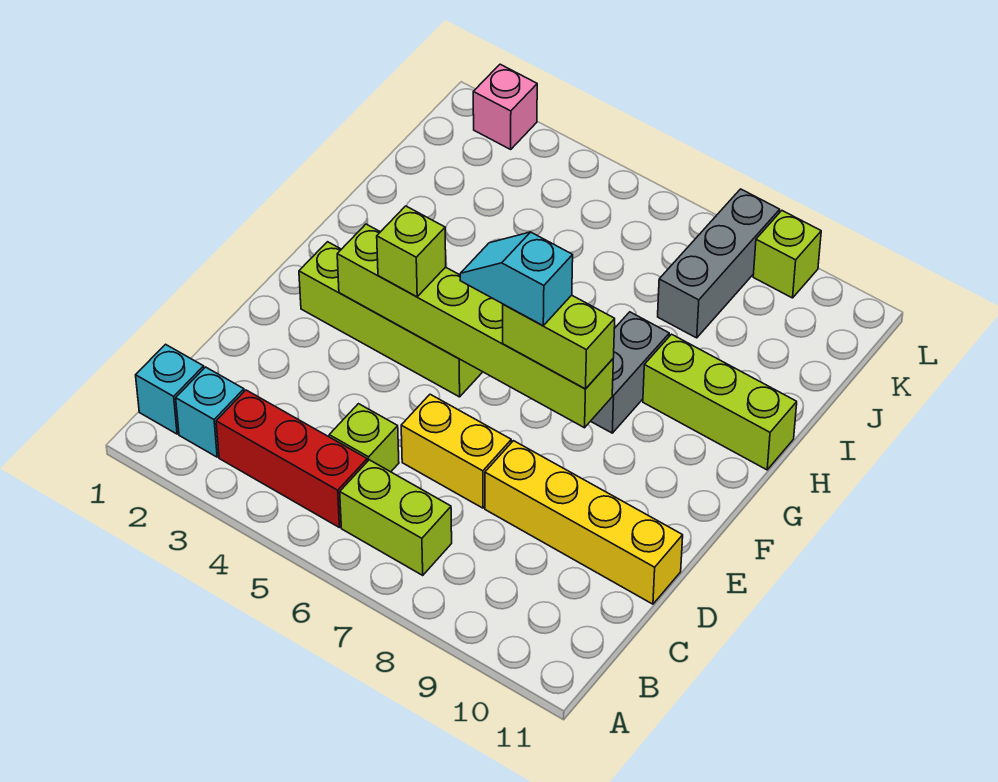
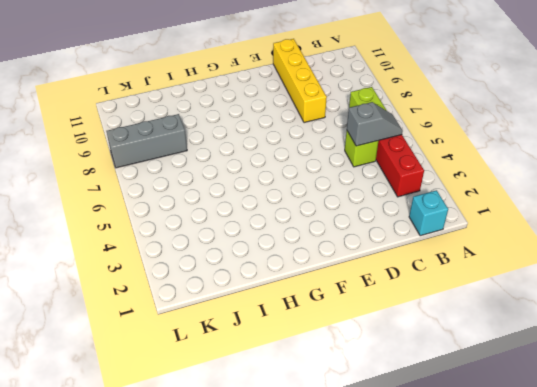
grey 1x2 slope [347,102,403,146] -> none
none -> cyan 1x1 brick [176,367,244,457]
none -> yellow 1x2 brick [401,394,511,508]
none -> lime 1x4 brick [299,242,482,397]

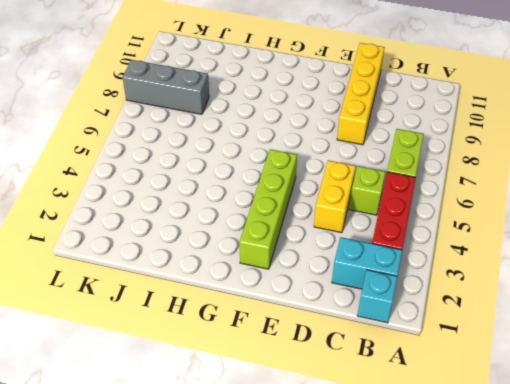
cyan 1x2 brick [332,237,402,289] -> cyan 1x1 brick [176,367,244,457]
yellow 1x2 brick [314,160,356,233] -> yellow 1x2 brick moved to [401,394,511,508]
none -> grey 1x2 brick [591,312,669,433]
none -> lime 1x3 brick [643,334,797,470]
none -> pink 1x1 brick [473,64,537,149]

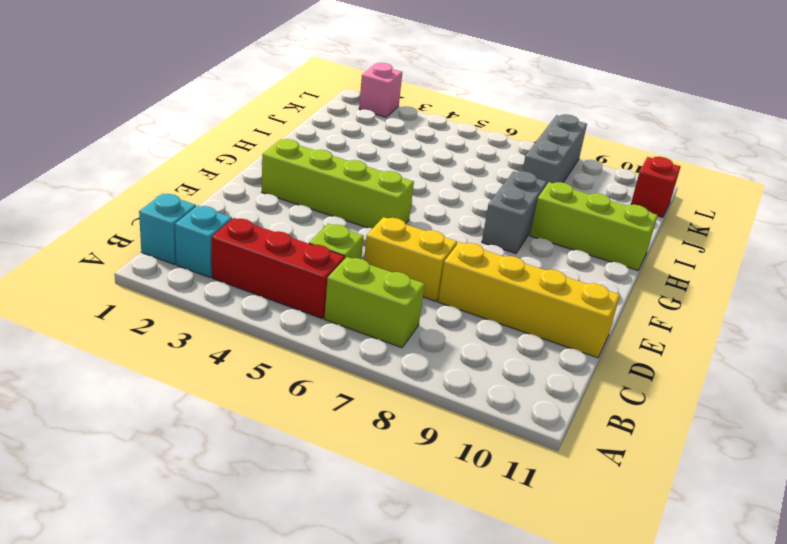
red 1x1 brick [631,157,680,217] -> none
none -> lime 1x1 brick [753,211,821,298]
none -> lime 1x6 brick [337,224,613,428]
none -> lime 1x1 brick [377,206,446,297]

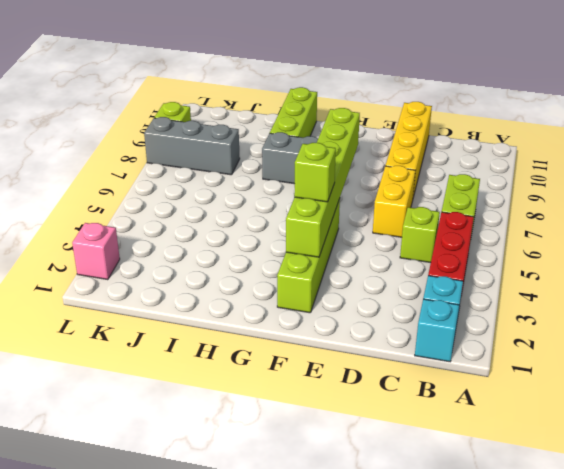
none -> lime 1x2 brick [503,295,615,389]
none -> cyan 1x2 slope [460,232,573,325]

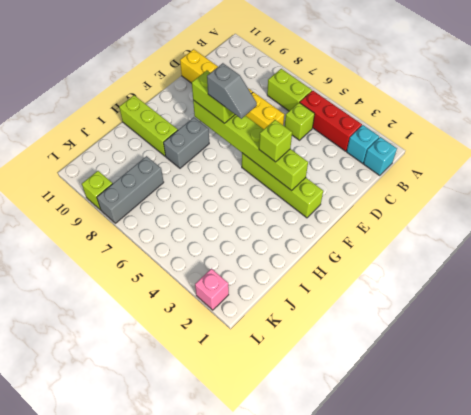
grey 1x2 slope [207,63,257,119] -> cyan 1x2 slope [460,232,573,325]

